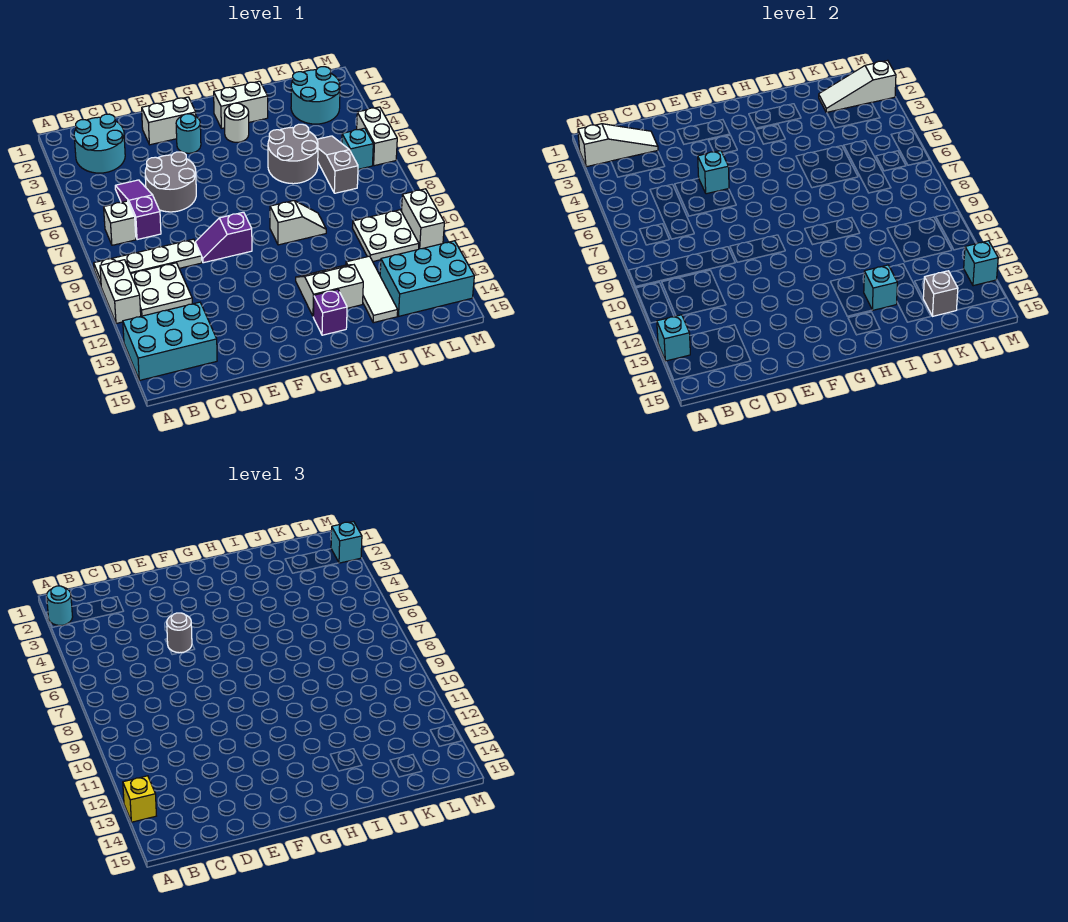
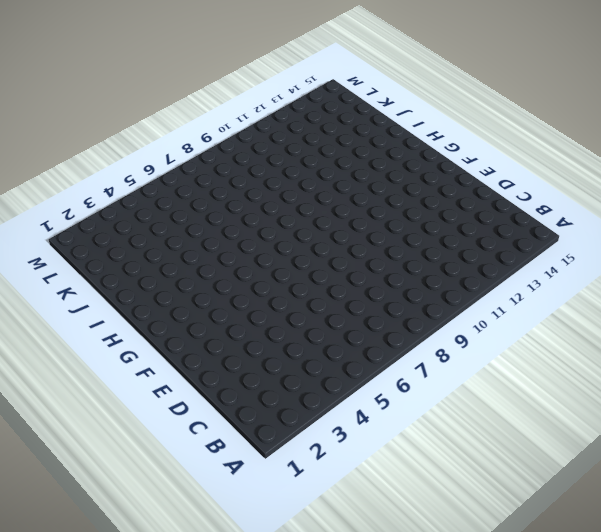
none -> white 1x4 plate [94,239,202,286]
none -> white 1x2 brick [100,260,141,324]
none -> cyan 2x3 brick [123,302,217,380]
none -> cyan 2x2 round brick [74,114,125,173]

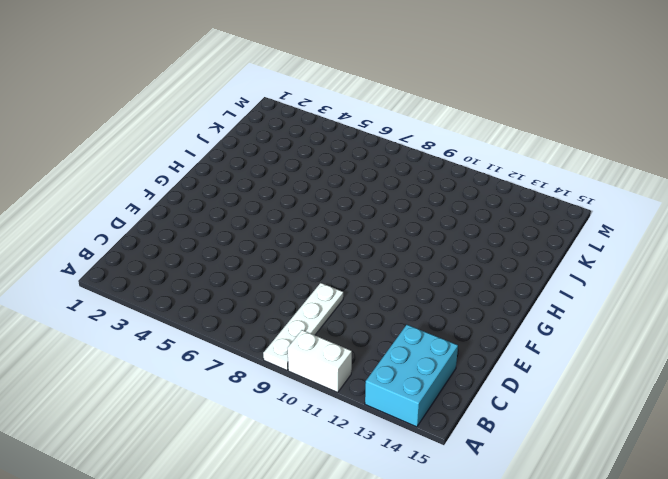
none -> cyan 2x2 round brick [74,114,125,173]
none -> white 1x1 brick [104,201,136,245]
none -> white 2x2 plate [131,263,192,316]
none -> purple 1x3 slope [115,180,161,240]

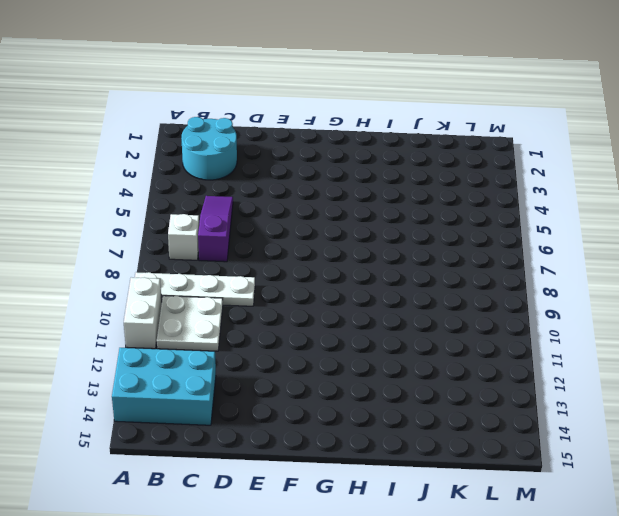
none -> grey 2x2 round brick [145,152,196,212]
none -> white 1x2 brick [142,97,196,145]
none -> purple 1x2 slope [195,212,252,263]
none -> cyan 1x1 round brick [176,114,201,153]

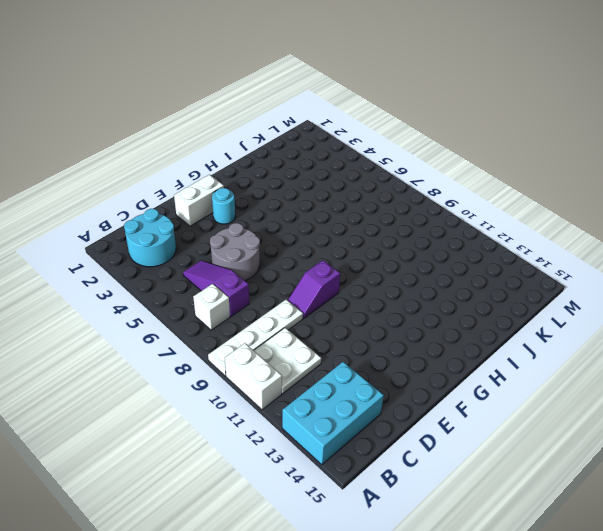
none -> white 1x2 brick [214,81,268,129]
none -> white 1x1 round brick [224,103,249,142]
none -> white 1x2 slope [270,201,326,245]
none -> white 2x2 slope [296,265,363,316]

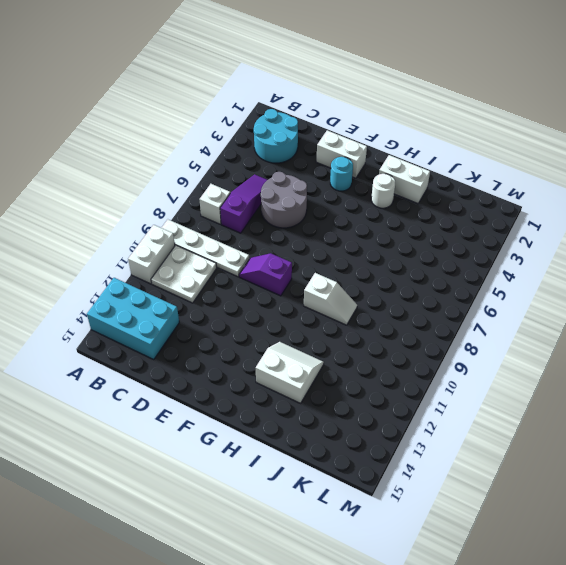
none -> purple 1x1 brick [313,289,347,335]
none -> grey 2x2 round brick [268,124,318,184]
none -> white 1x3 tile [346,256,398,323]
none -> cyan 2x2 round brick [291,67,340,124]

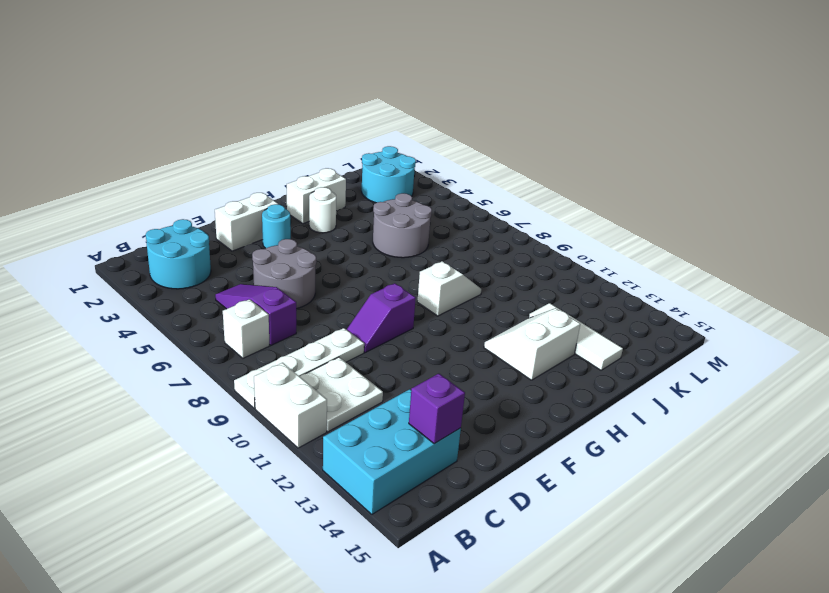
purple 1x1 brick [409,374,465,444] -> purple 1x1 brick moved to [313,289,347,335]
none -> grey 1x3 slope [317,136,358,193]
none -> white 2x2 plate [353,210,419,262]
none -> cyan 2x3 brick [380,241,474,316]
none -> cyan 1x1 brick [342,128,373,169]

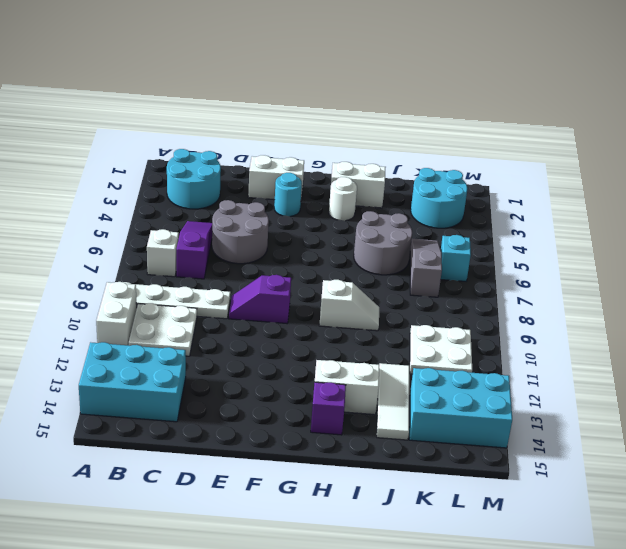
none -> white 1x2 brick [357,107,397,166]
none -> white 1x2 brick [402,189,444,249]
none -> white 1x3 slope [578,124,658,167]
none -> cyan 1x1 brick [657,315,690,361]

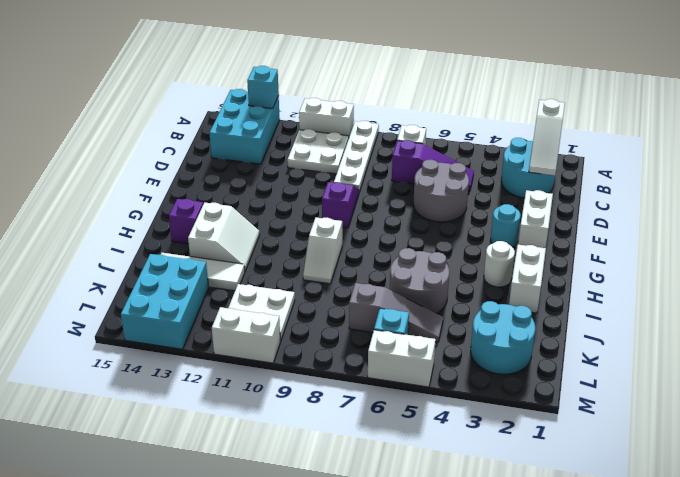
none -> cyan 1x1 brick [698,151,729,194]
none -> cyan 1x1 brick [864,265,897,310]
none -> white 1x3 slope [819,60,896,113]
none -> grey 1x1 brick [923,271,958,316]

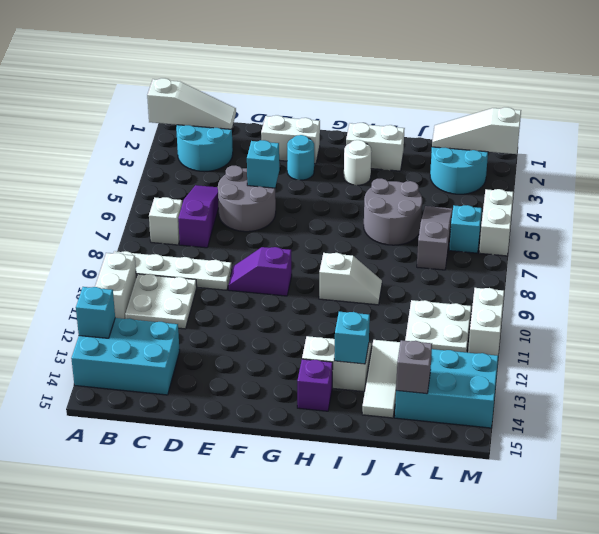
none -> cyan 1x1 brick [964,241,998,286]
none -> cyan 1x1 round brick [47,586,73,625]
none -> yellow 1x1 brick [123,776,156,822]
none -> grey 1x1 round brick [167,613,192,653]

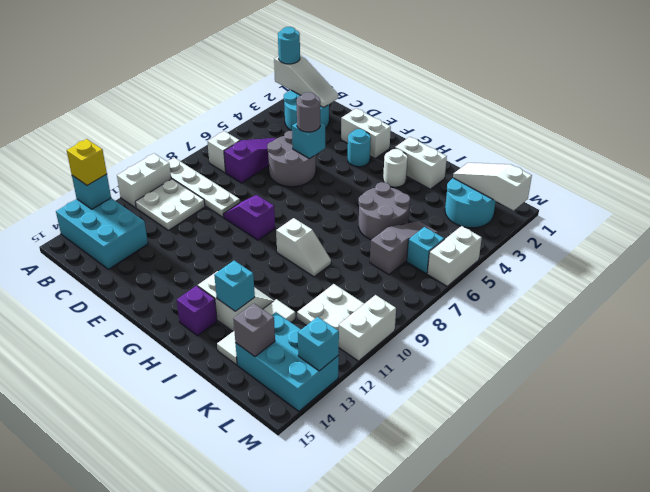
none -> cyan 1x1 brick [331,521,362,563]

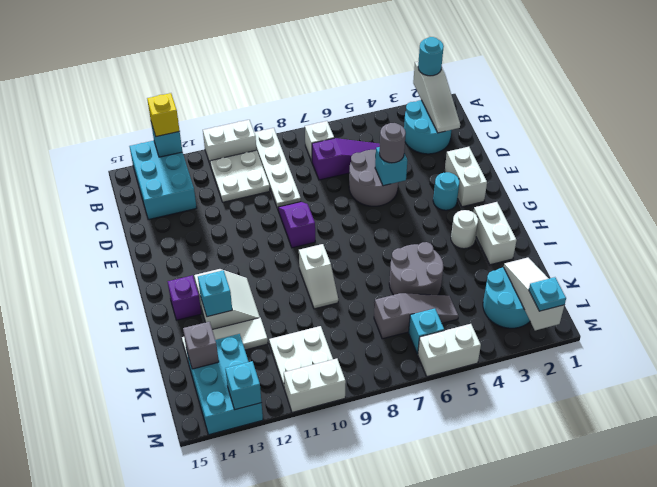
cyan 1x1 plate [529,277,566,311] -> cyan 1x1 brick [331,521,362,563]

